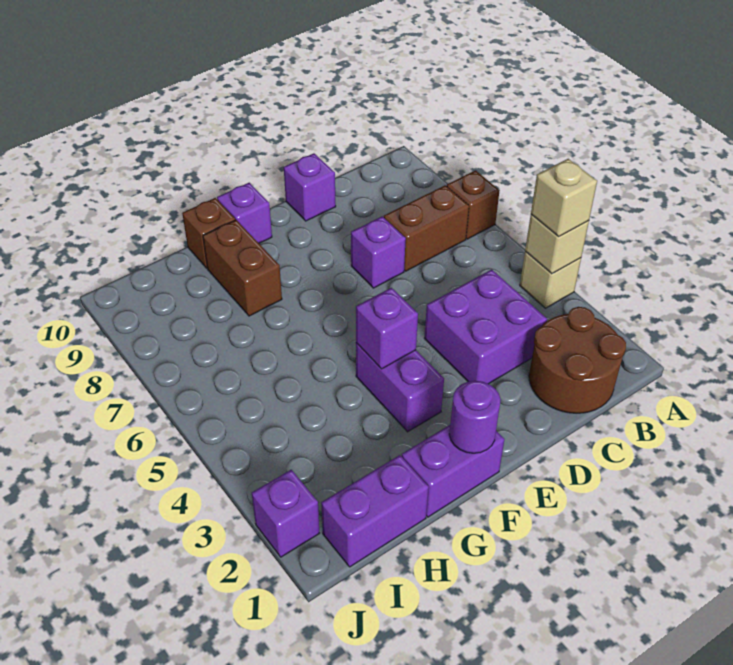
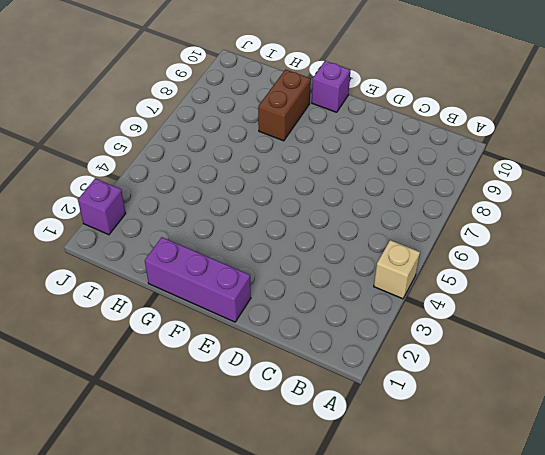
purple 1x3 brick [145,237,251,322] -> purple 1x2 brick [402,425,504,517]
none -> brown 1x1 brick [447,171,500,239]
none -> brown 2x2 round brick [529,307,626,413]
none -> brown 1x2 brick [384,185,469,271]

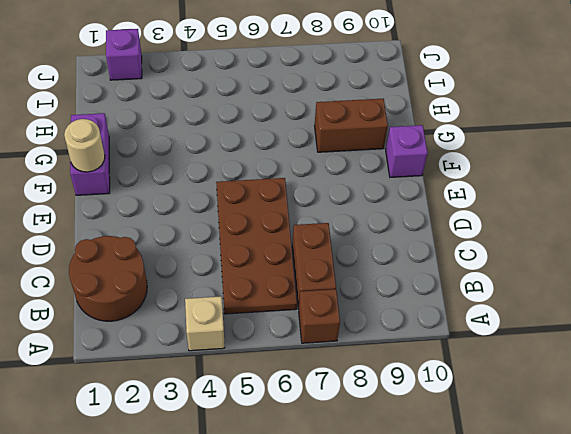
brown 2x4 plate [216,178,297,314] -> none
tan 1x1 round brick [64,119,105,172] -> purple 1x1 round brick [449,381,501,453]
none -> purple 2x2 brick [424,270,547,384]
none -> purple 1x1 brick [351,216,406,288]
none -> purple 1x1 brick [284,153,336,221]

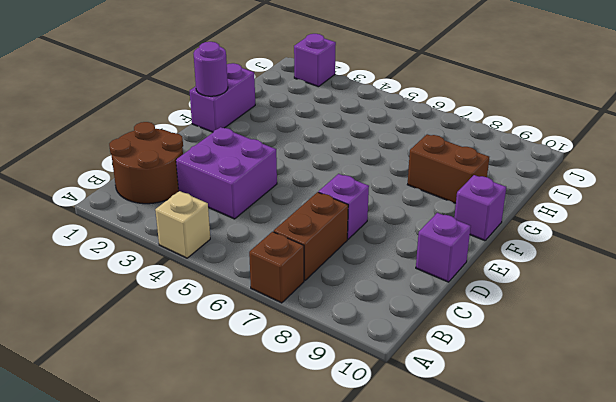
none -> purple 1x2 brick [356,343,444,432]
none -> brown 1x1 brick [182,198,235,268]
none -> purple 1x2 brick [321,455,429,567]

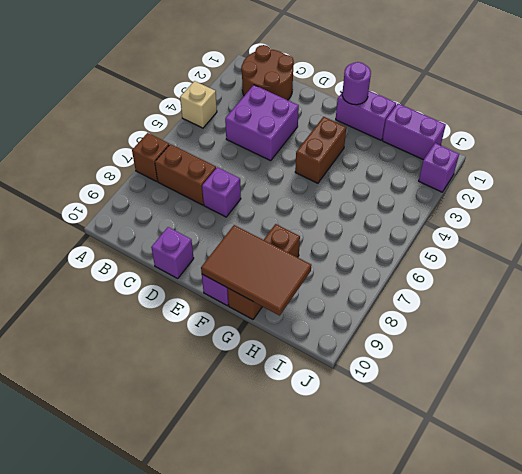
brown 1x2 brick [295,117,346,183] -> purple 1x2 brick [356,343,444,432]
brown 2x3 tile [201,225,311,316] -> none
none -> tan 1x1 brick [525,214,589,274]
none -> purple 1x1 brick [356,288,418,369]
none -> tan 1x1 brick [531,159,597,237]

